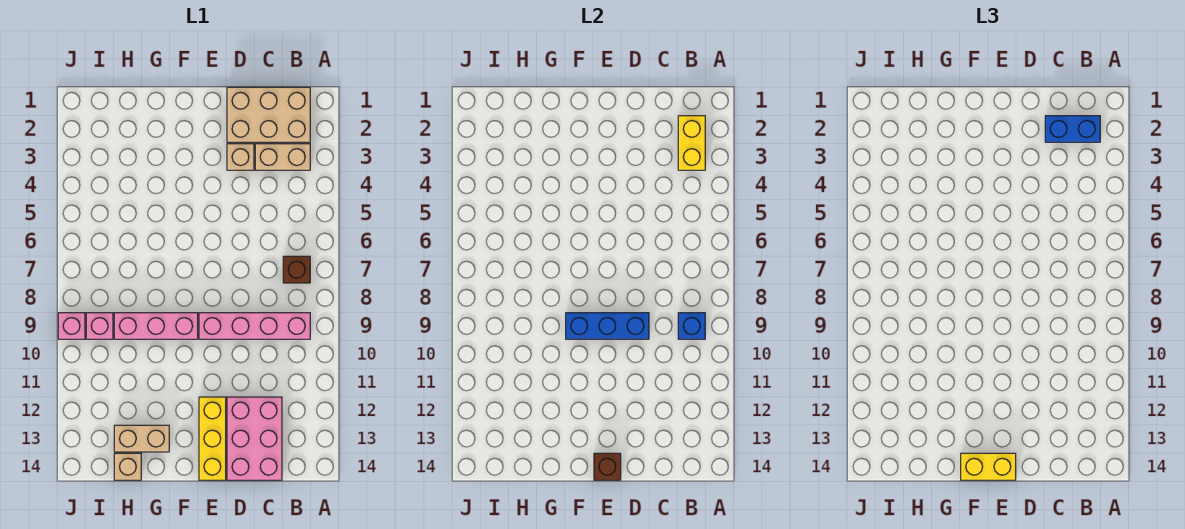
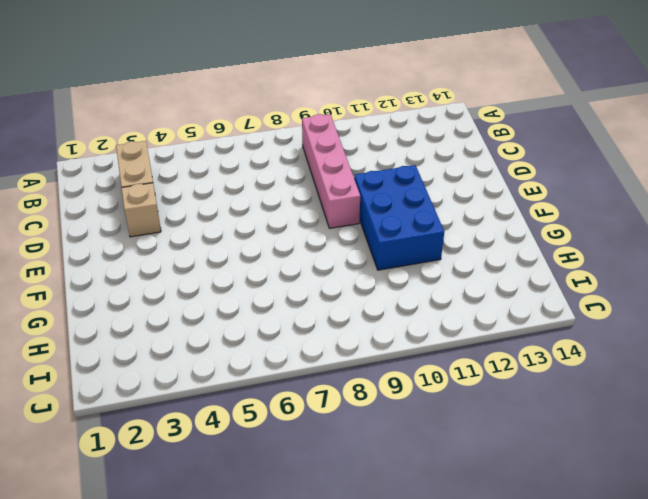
blue 2x3 brick [354,165,444,270] -> none
none -> tan 2x3 brick [227,87,310,142]
none -> brown 1x1 brick [283,256,310,283]
none -> pink 2x3 brick [227,397,282,480]

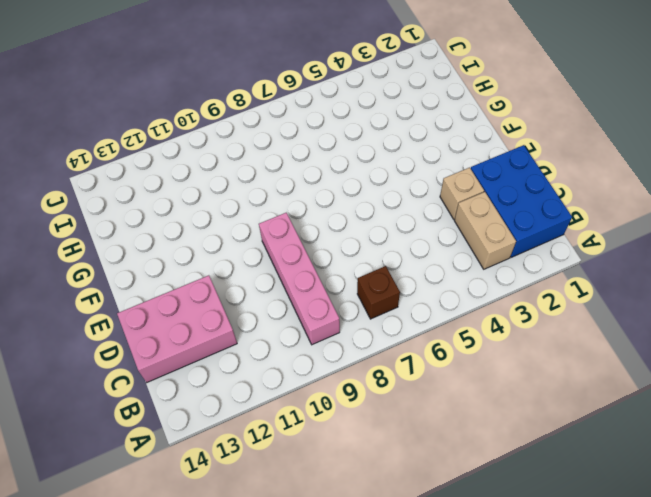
blue 2x3 brick [471,145,572,257] -> tan 2x3 brick [227,87,310,142]
none -> yellow 1x3 brick [199,397,226,480]
none -> pink 1x3 brick [114,313,198,339]
none -> tan 1x2 brick [114,425,169,452]

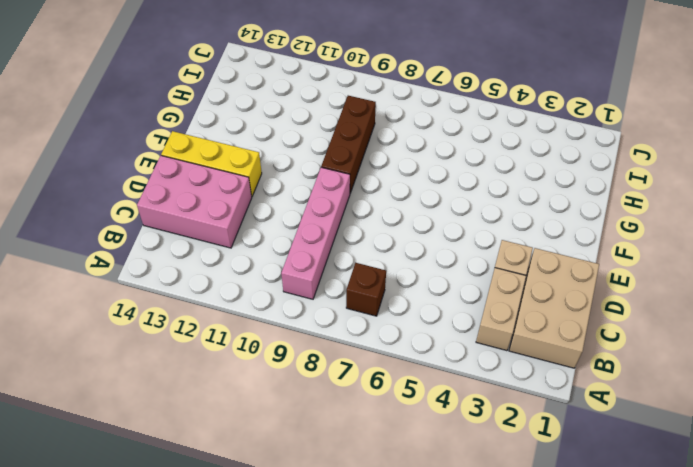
brown 1x3 brick [321,96,376,193] -> pink 1x3 brick [114,313,198,339]
none -> tan 1x2 brick [114,425,169,452]
none -> tan 1x1 brick [114,453,141,480]
none -> pink 1x1 brick [86,313,113,339]

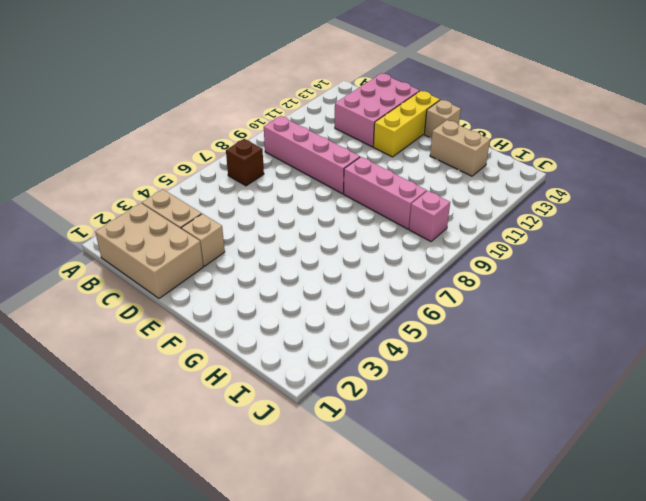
tan 1x1 brick [424,100,461,138] -> tan 1x1 brick moved to [114,453,141,480]
none -> pink 1x1 brick [58,313,85,339]
none -> yellow 1x2 brick [678,116,705,170]
none -> blue 1x1 brick [678,313,705,339]

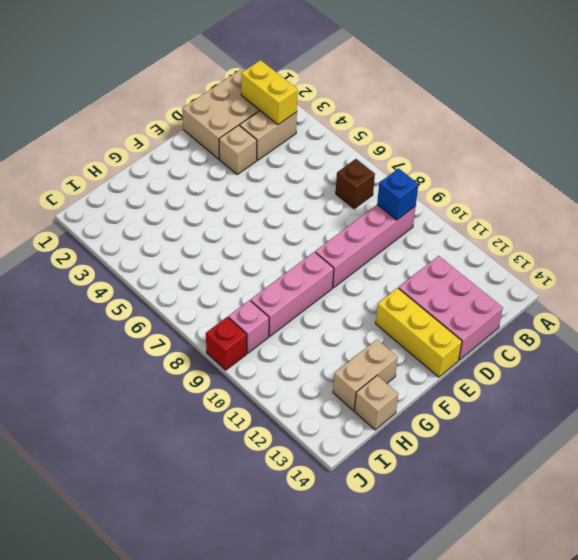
red 1x1 brick [206,317,247,370] -> pink 1x1 brick [58,313,85,339]
none -> blue 1x3 brick [566,313,649,339]
none -> brown 1x1 brick [594,453,621,480]
none -> blue 1x2 brick [1045,116,1100,142]

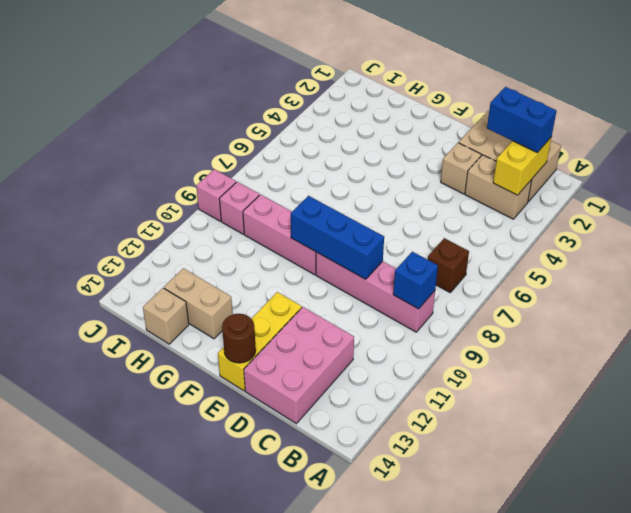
brown 1x1 round brick [222,314,256,363] -> brown 1x1 brick [594,453,621,480]
none -> yellow 1x2 brick [961,453,1016,480]

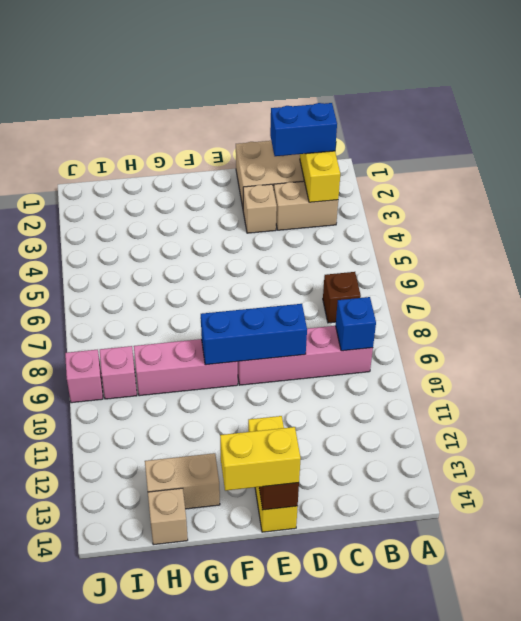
none -> pink 2x3 brick [227,397,282,480]

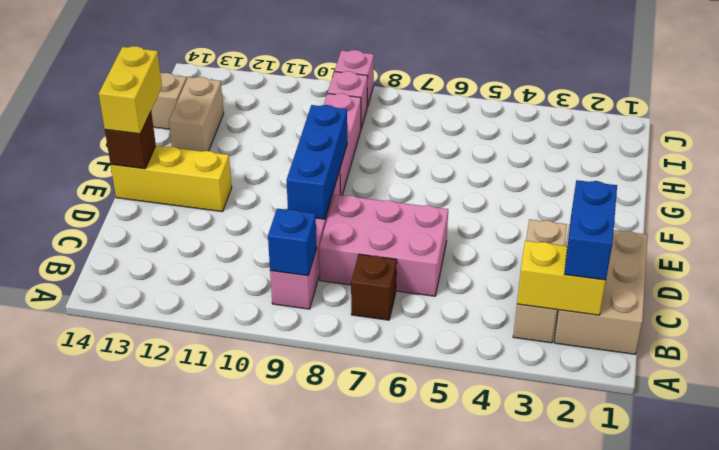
pink 2x3 brick [319,195,448,296] -> pink 2x3 brick moved to [227,397,282,480]

